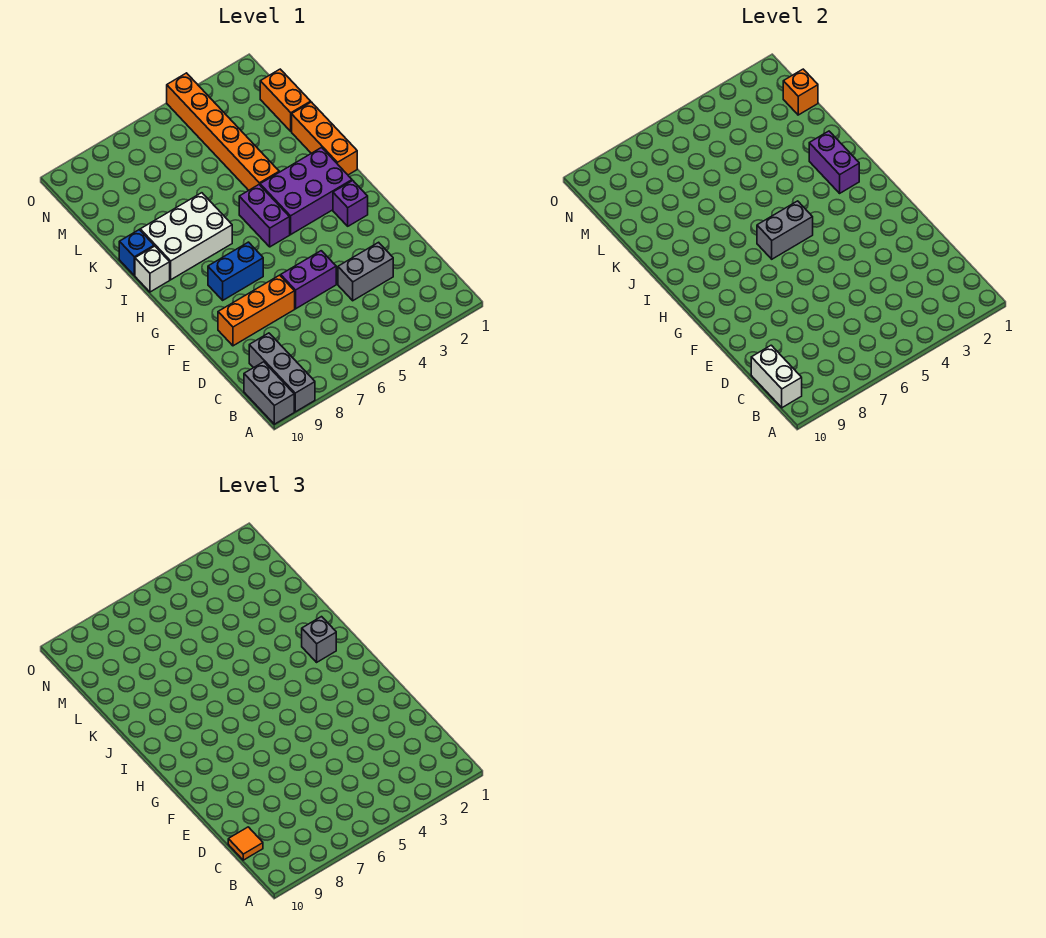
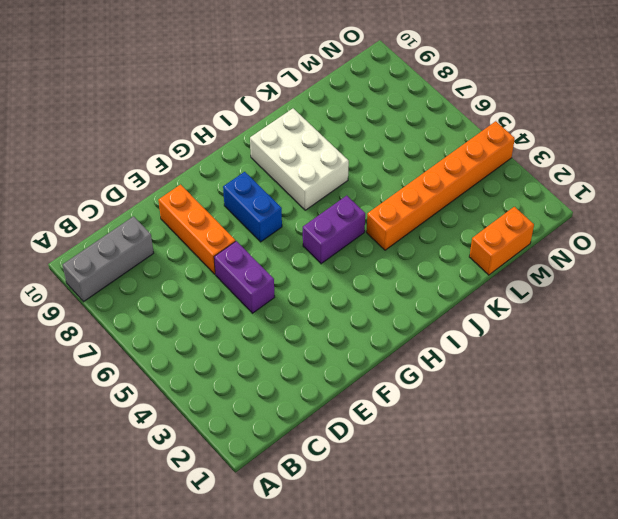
none -> grey 1x2 brick [244,362,294,424]
none -> grey 1x2 brick [338,242,393,301]
none -> purple 1x1 brick [333,181,368,226]

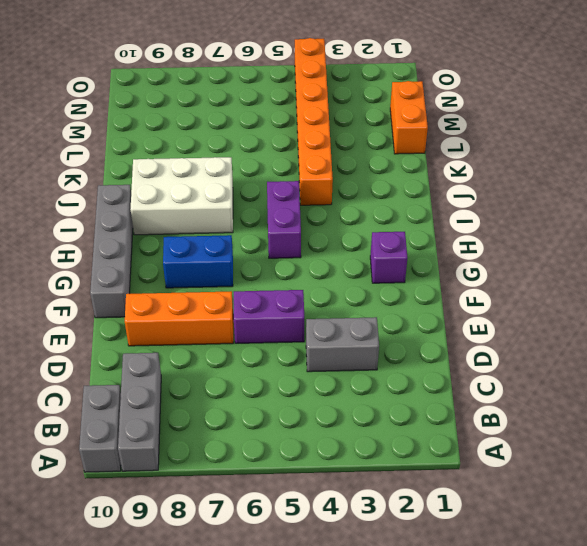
grey 1x4 brick [90,185,133,318] -> white 1x1 brick [135,246,170,292]
none -> purple 2x3 brick [260,148,352,235]
none -> orange 1x3 brick [292,102,357,175]
none -> blue 1x1 brick [119,230,154,275]

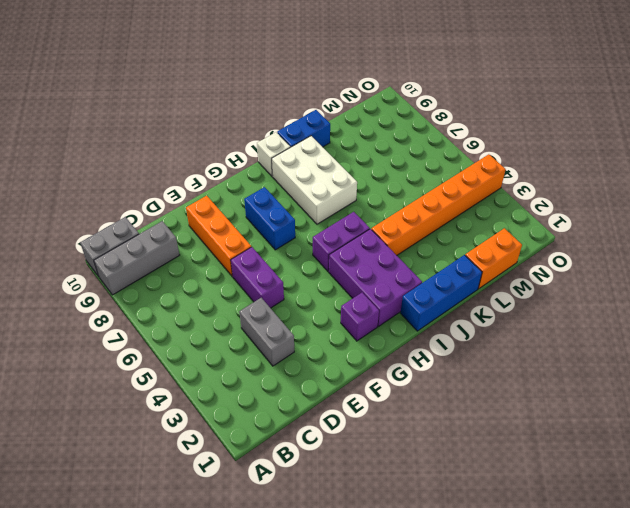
blue 1x3 brick [401,255,482,331] -> orange 1x3 brick [292,102,357,175]
blue 1x2 brick [277,110,330,147] -> blue 1x1 brick [119,230,154,275]
none -> white 1x2 brick [751,345,802,408]
none -> grey 1x2 brick [757,201,813,259]
none -> purple 1x2 brick [809,131,859,193]

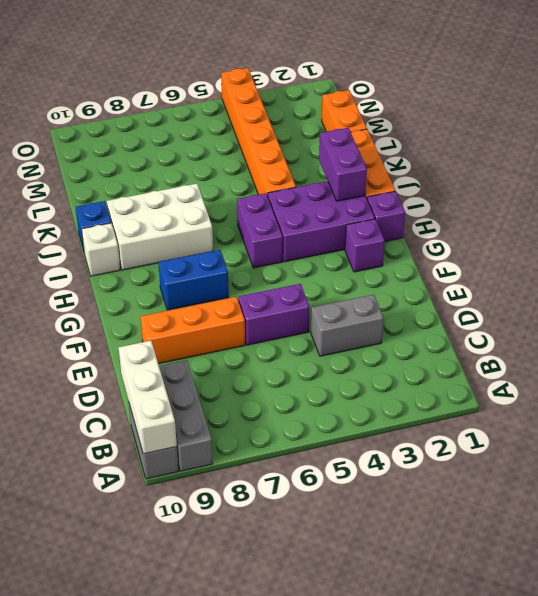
white 1x3 brick [119,341,177,454] -> white 1x2 brick [751,345,802,408]
purple 1x1 brick [367,191,405,241] -> none
none -> grey 1x2 brick [757,201,813,259]
none -> orange 1x1 brick [783,69,818,115]
none -> orange 1x1 tile [228,827,263,860]

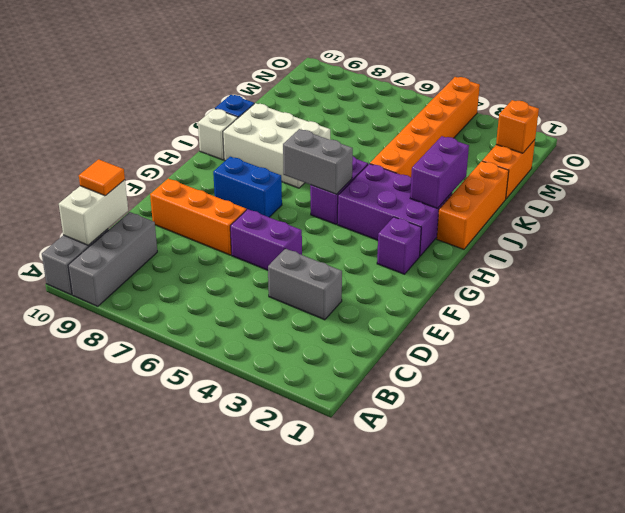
none -> grey 1x1 brick [302,617,336,662]

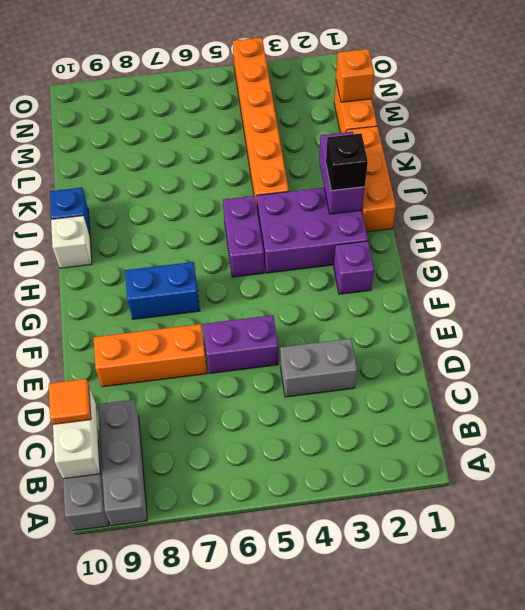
black 1x1 brick [326,134,368,191] -> grey 1x1 brick [302,617,336,662]
none -> white 2x3 brick [140,193,232,280]
none -> grey 1x2 brick [757,201,813,259]

